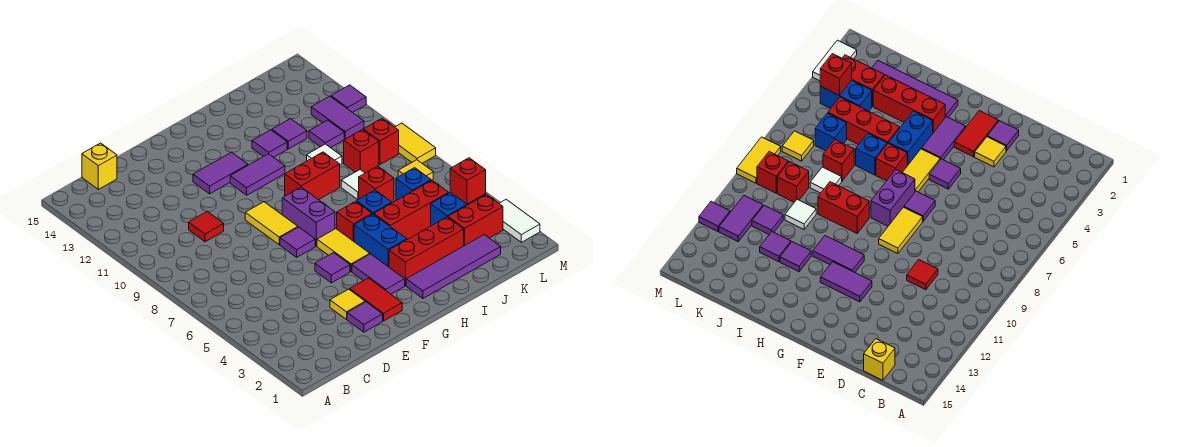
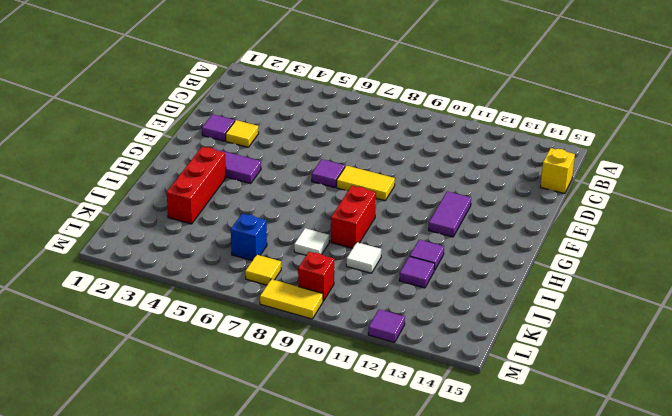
none -> red 1x1 tile [189,211,224,242]
none -> red 1x2 tile [349,278,402,321]
none -> purple 1x1 tile [315,253,350,283]
none -> yellow 1x2 tile [317,229,370,272]

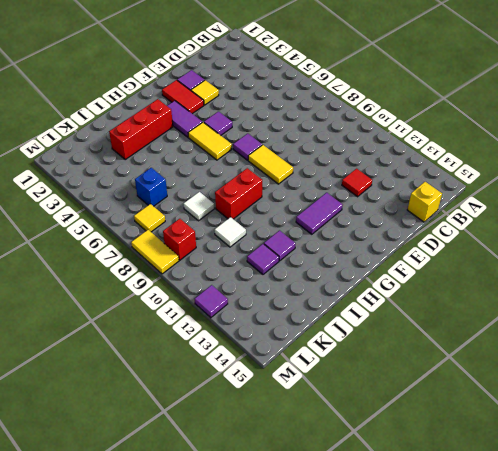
red 1x1 tile [342,169,372,197] -> red 1x1 tile moved to [189,211,224,242]
none -> purple 1x2 brick [282,187,335,246]
none -> purple 1x2 tile [230,154,285,195]
none -> purple 1x4 tile [406,235,501,298]
none -> blue 1x2 brick [354,214,407,267]

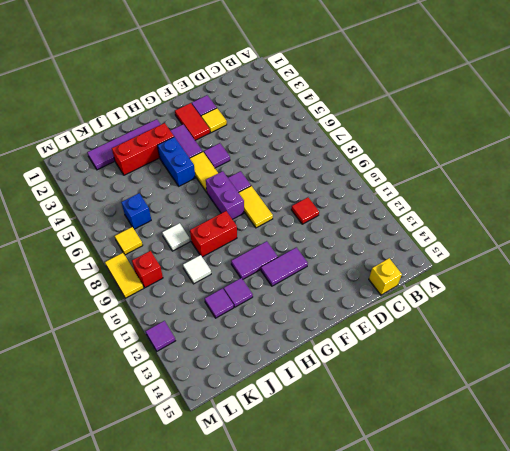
none -> red 1x1 brick [337,201,372,241]
none -> red 1x3 brick [374,180,448,240]
none -> blue 1x1 brick [357,190,392,214]
none -> red 1x1 brick [359,166,394,203]

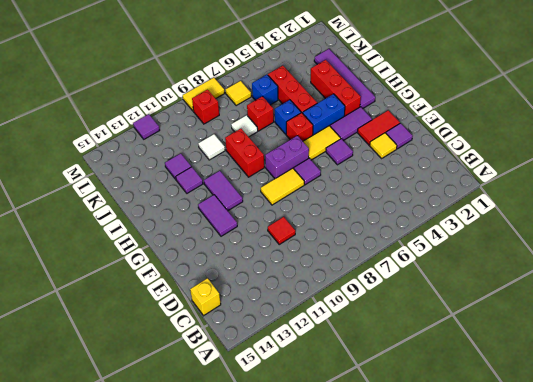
none -> red 1x2 brick [448,195,503,246]
none -> blue 1x2 brick [431,192,486,226]
none -> red 1x1 brick [344,129,379,173]
none -> purple 1x1 tile [309,120,344,148]

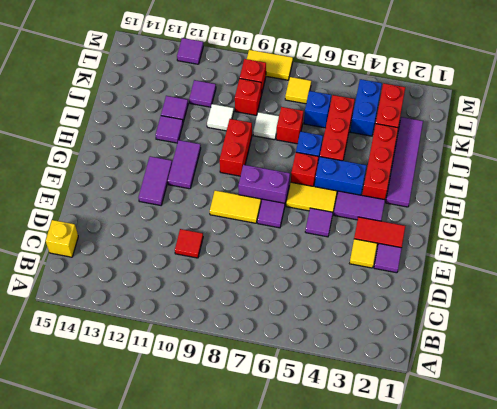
none -> purple 1x2 tile [311,96,364,139]
none -> white 1x2 tile [499,199,540,242]
none -> red 1x1 brick [450,158,486,204]

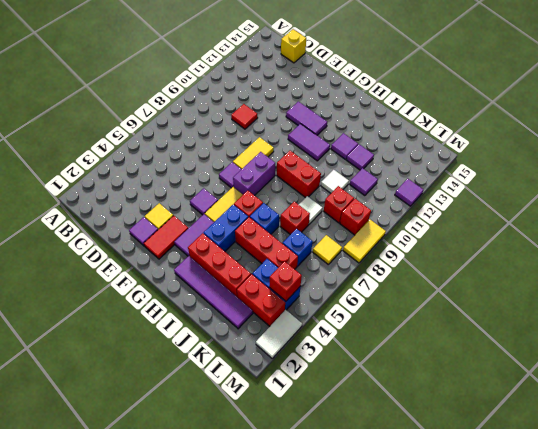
none -> purple 1x2 tile [311,96,364,139]

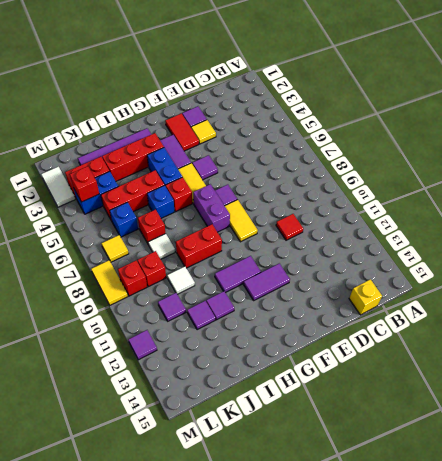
none -> purple 1x2 tile [311,96,364,139]

